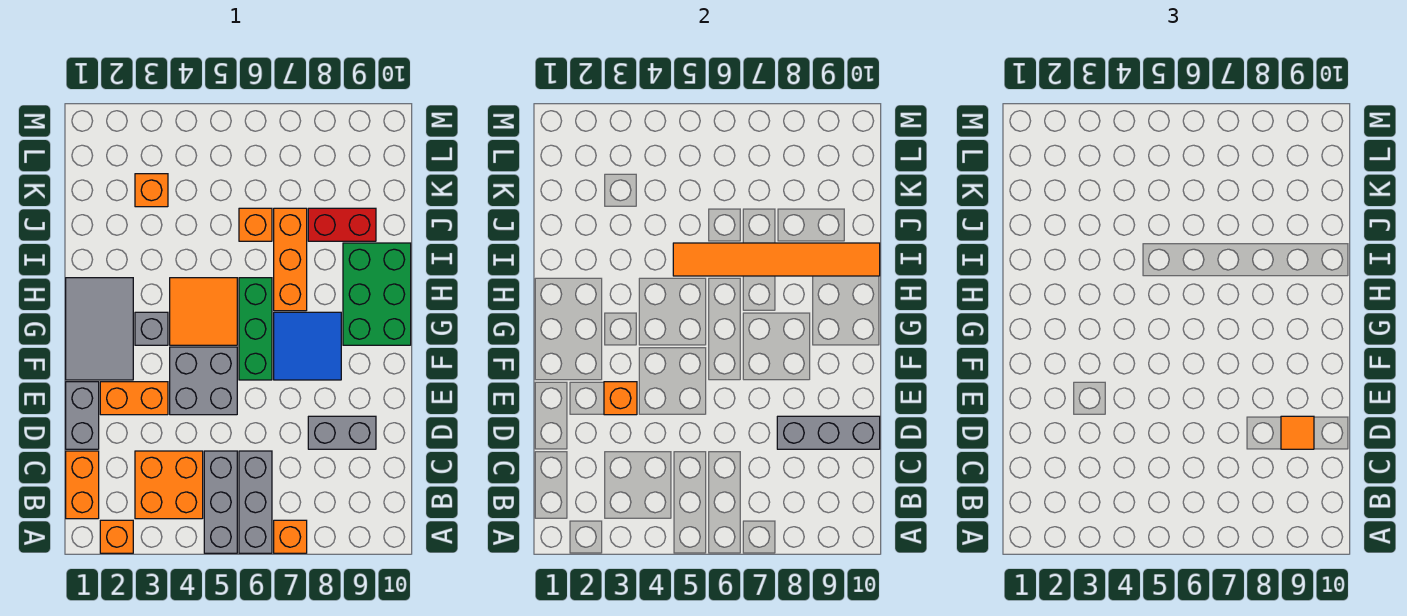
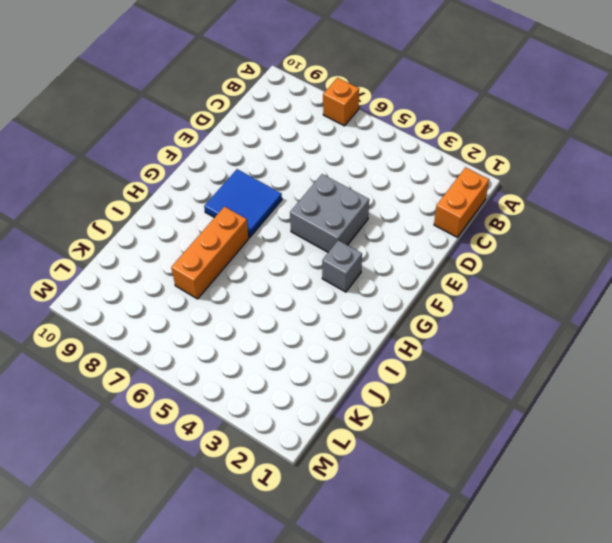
none -> orange 1x1 brick [100,520,133,553]
none -> grey 1x3 brick [204,451,237,553]
none -> grey 1x3 brick [239,451,272,553]

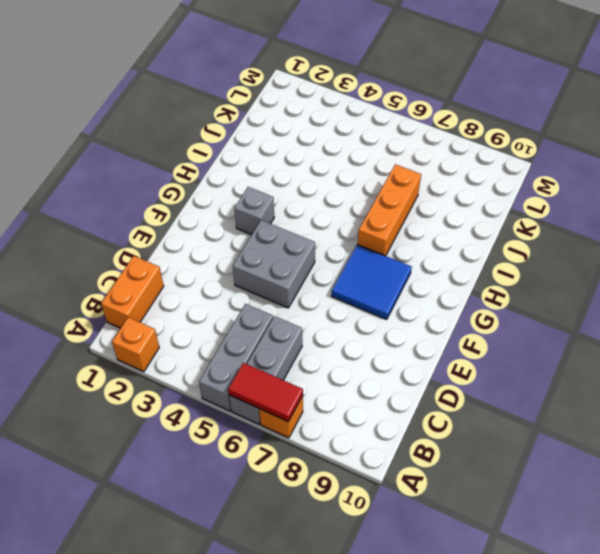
red 1x2 tile [228,363,303,422] -> none
none -> orange 2x2 brick [135,451,203,519]
none -> grey 1x2 brick [66,382,99,449]
none -> grey 1x2 brick [308,416,376,449]

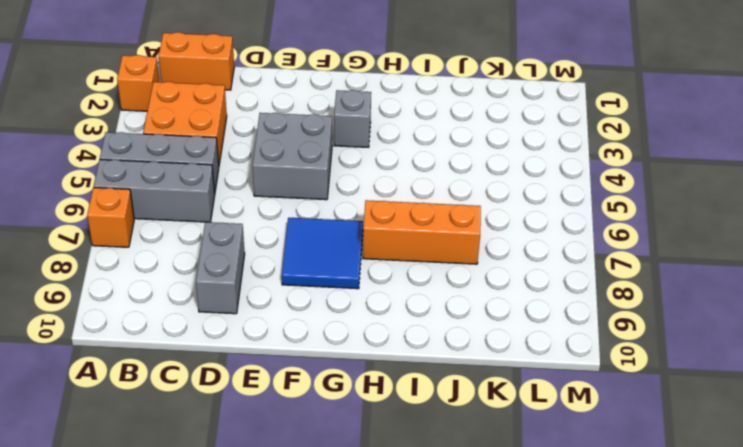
none -> grey 1x2 brick [66,382,99,449]
none -> orange 1x2 brick [100,382,168,415]
none -> grey 2x3 tile [66,278,133,380]

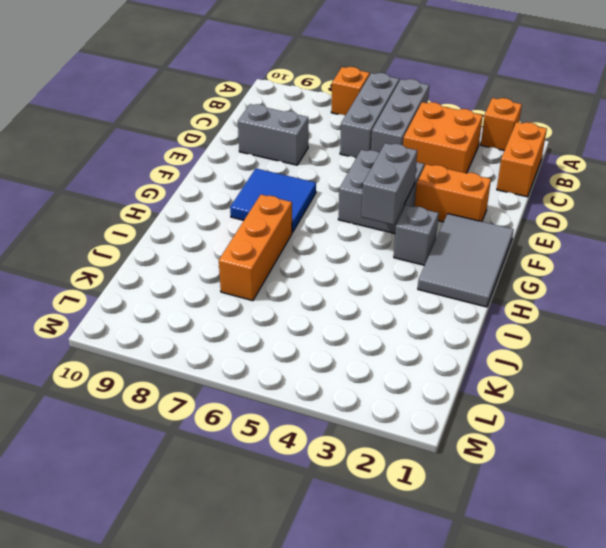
grey 1x2 brick [361,143,417,225] -> grey 1x2 brick moved to [66,382,99,449]
none -> green 1x3 brick [239,278,272,380]
none -> orange 2x2 tile [170,278,237,345]
none -> green 2x3 brick [343,243,411,345]

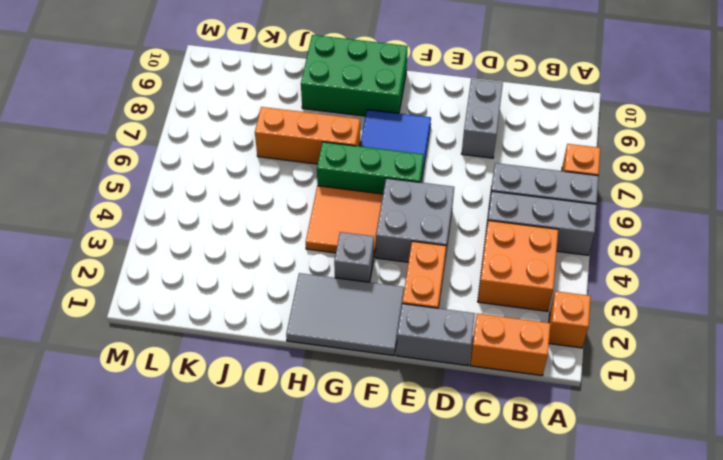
none -> orange 1x1 brick [239,208,272,241]
none -> red 1x2 brick [308,208,376,241]
none -> orange 1x1 brick [135,174,168,207]

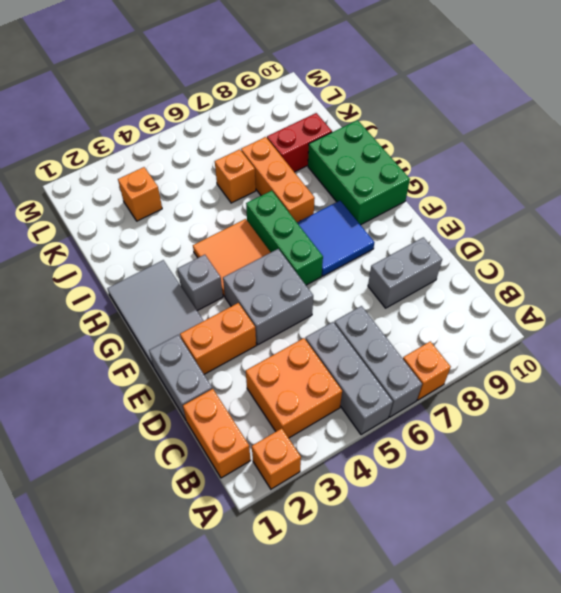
none -> grey 1x3 brick [777,416,880,449]
none -> orange 1x1 brick [604,382,637,415]
none -> orange 1x6 tile [673,243,880,276]

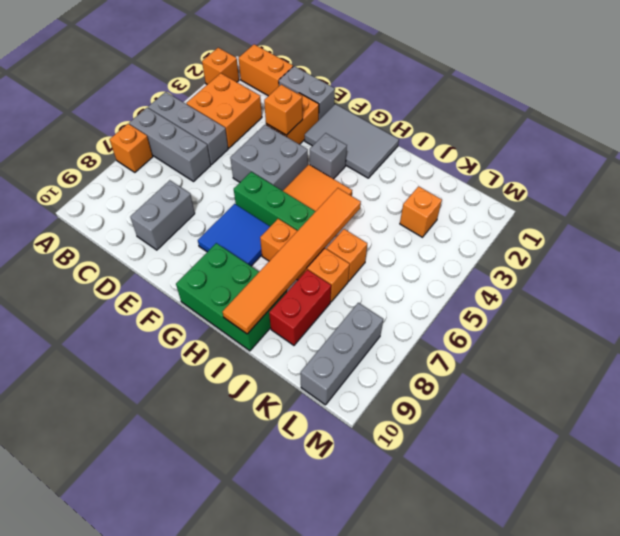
grey 1x3 brick [301,303,383,405] -> grey 1x3 brick moved to [777,416,880,449]
none -> orange 1x1 tile [1281,416,1314,449]

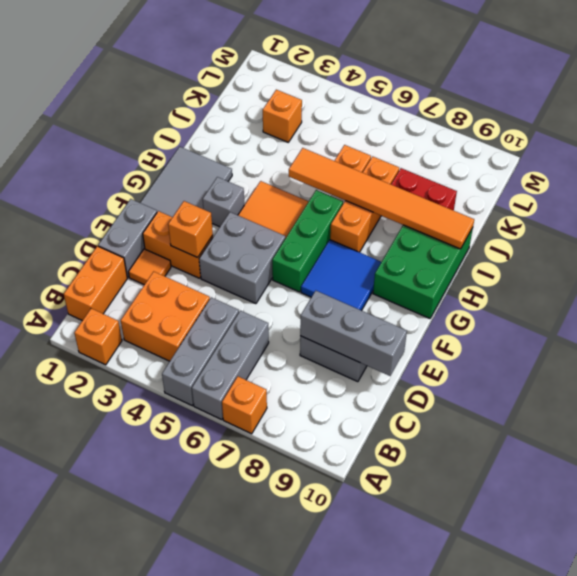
orange 1x1 tile [129,249,171,285] -> orange 1x1 tile moved to [1281,416,1314,449]

